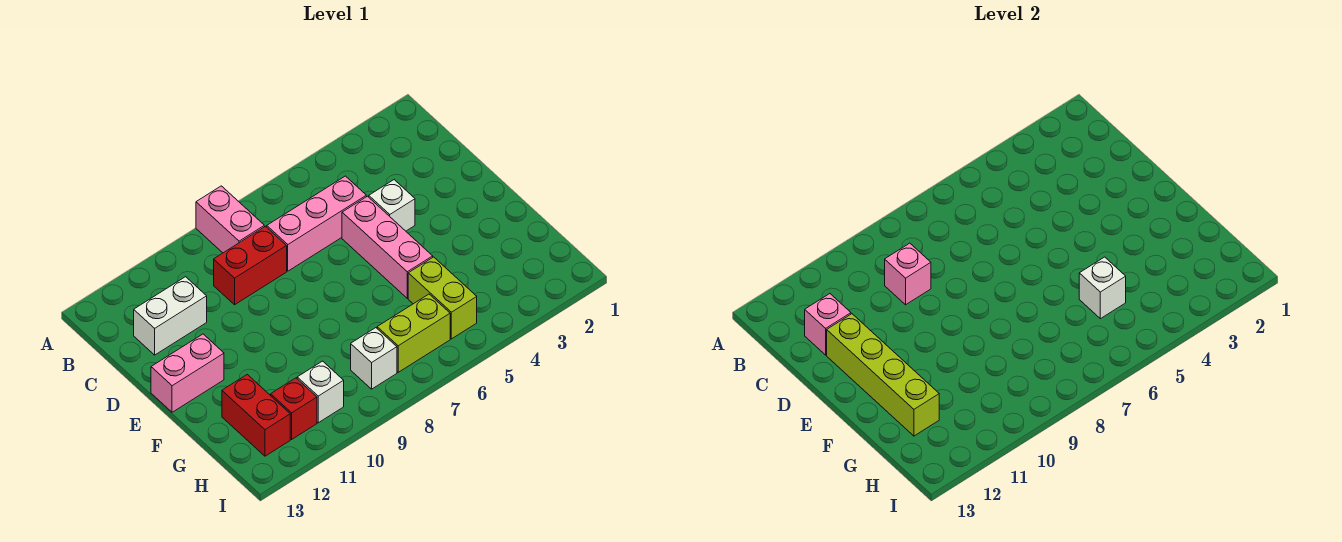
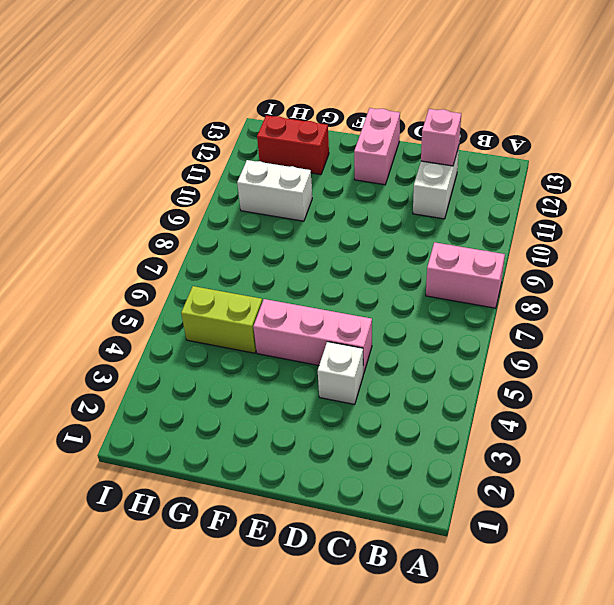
white 1x2 brick [237,160,312,221] -> white 1x1 brick [297,361,344,423]
none -> pink 1x3 brick [267,176,366,271]
none -> red 1x2 brick [214,226,287,305]
none -> lime 1x2 brick [377,294,450,372]

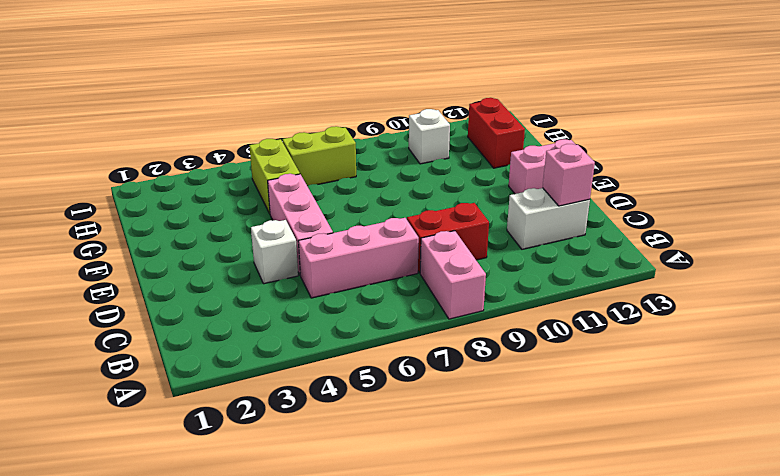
none -> white 1x1 brick [351,328,397,389]
none -> red 1x1 brick [271,378,317,439]
none -> pink 1x1 brick [885,243,931,305]

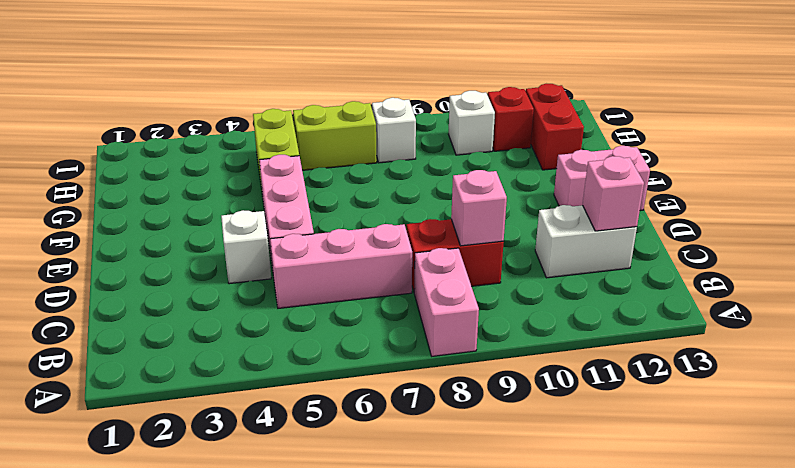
none -> lime 1x4 brick [827,314,939,436]
none -> white 1x1 brick [1079,257,1126,319]

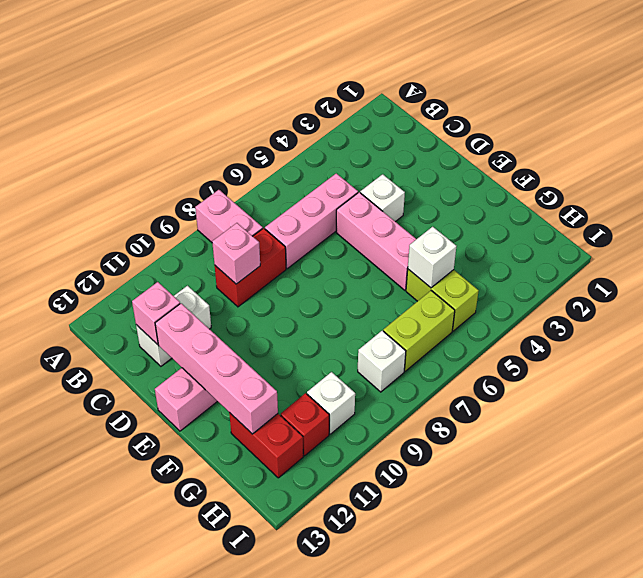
pink 1x4 brick [155,303,278,434] -> lime 1x4 brick [827,314,939,436]

